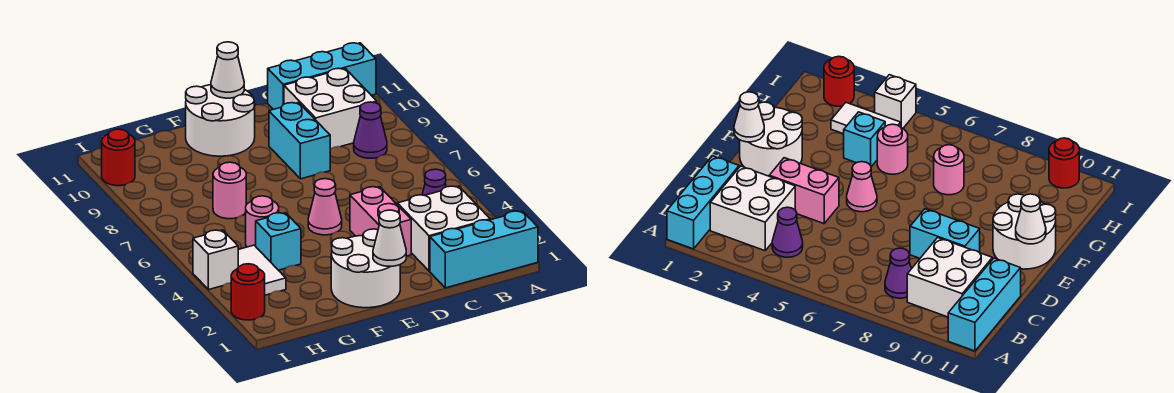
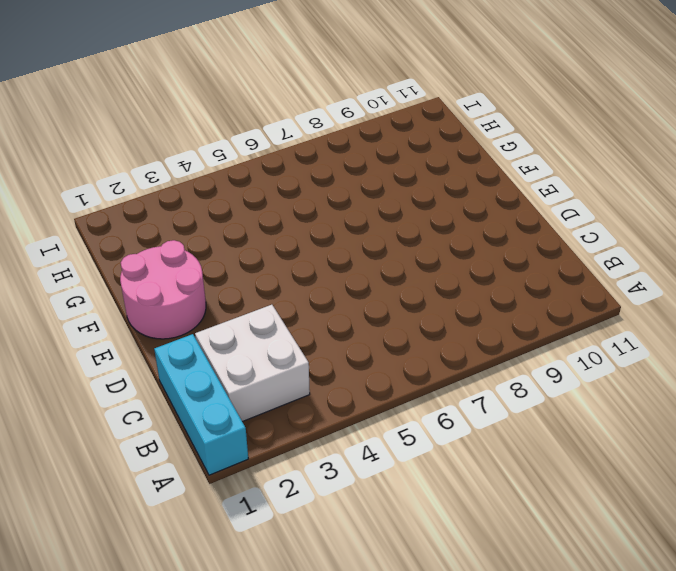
pink 2x2 round brick [120,240,206,339] -> white 2x2 round brick [331,229,400,308]
none -> cyan 1x3 brick [268,43,376,109]
none -> purple 1x1 cone [422,169,446,195]
none -> purple 1x1 cone [354,102,387,158]

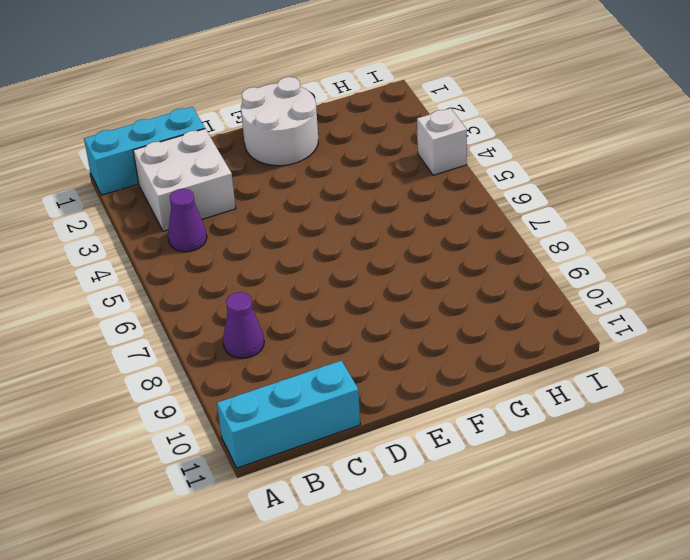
none -> white 2x2 brick [284,68,377,149]
none -> pink 1x2 brick [350,187,411,256]
none -> cyan 1x2 brick [269,103,330,179]

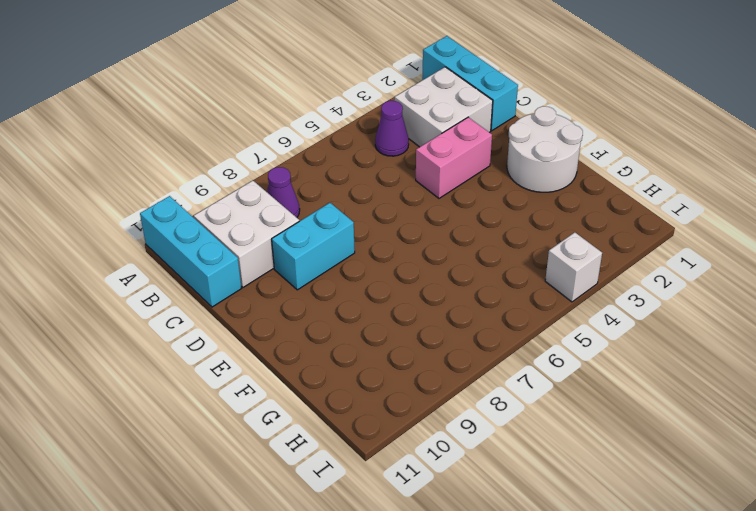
none -> pink 1x1 cone [308,179,342,235]
none -> white 2x2 round brick [186,85,255,156]
none -> cyan 1x1 brick [256,213,301,270]

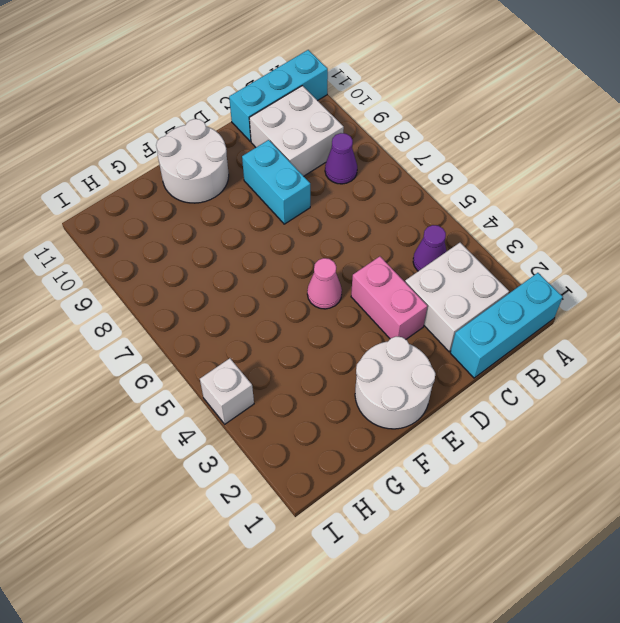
none -> cyan 1x1 brick [256,213,301,270]
none -> pink 1x1 round brick [246,196,279,247]
none -> pink 1x1 round brick [213,162,246,219]

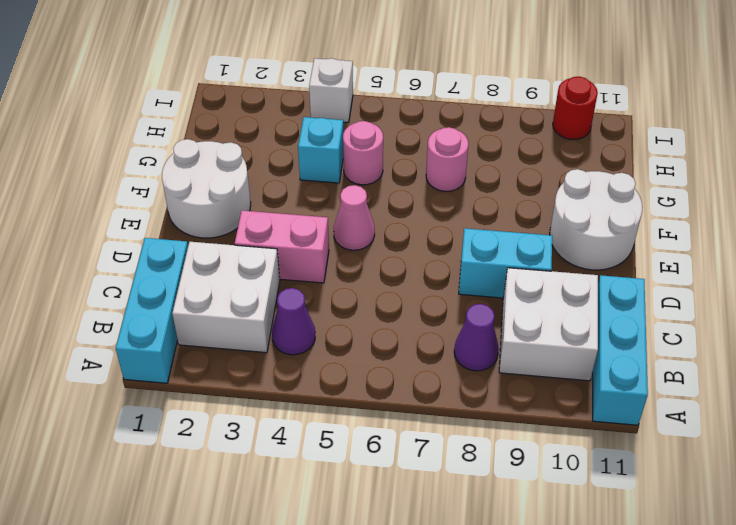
none -> white 1x2 tile [238,245,286,295]
none -> red 1x1 round brick [231,264,265,320]
none -> white 1x1 cone [373,210,406,266]

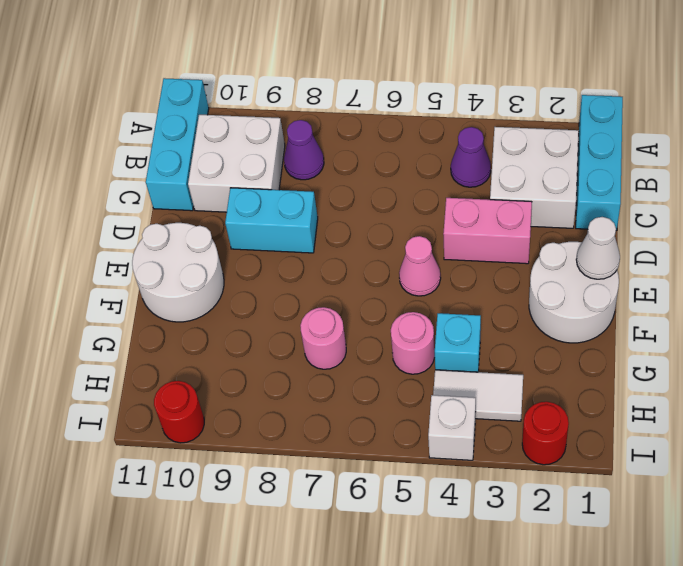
none -> white 1x1 cone [211,42,244,98]

